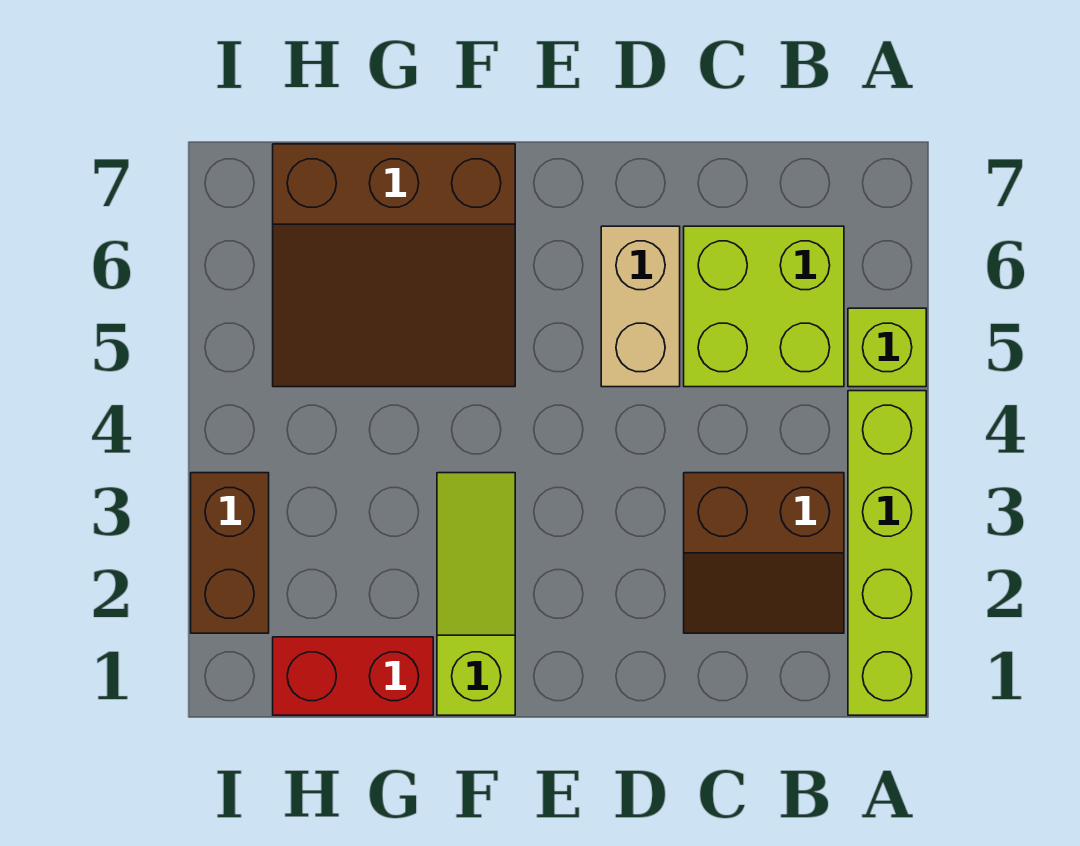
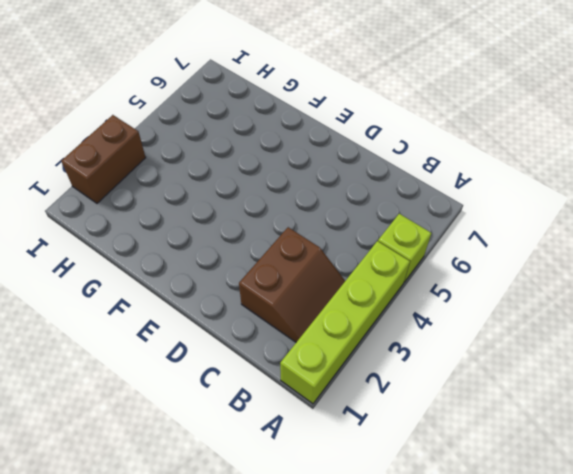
brown 2x2 slope [239,227,345,342] -> brown 2x2 slope turned to [684,473,844,633]
none -> lime 2x2 brick [684,226,844,387]
none -> tan 1x2 brick [601,226,680,387]

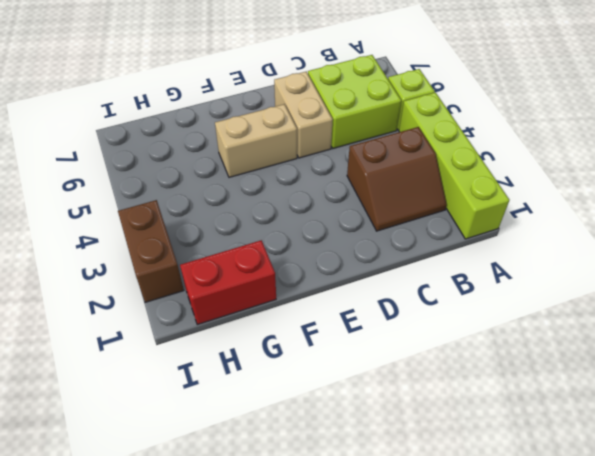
tan 1x2 brick [215,104,297,177] -> brown 3x3 slope [273,144,515,387]
none -> lime 1x3 slope [437,473,515,715]

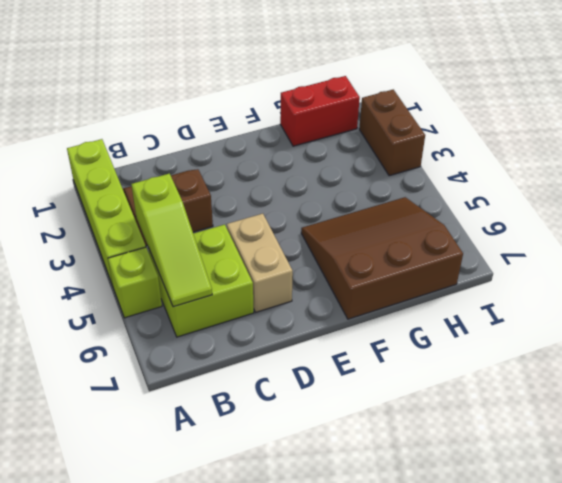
lime 1x3 slope [131,174,212,307] -> lime 1x3 slope moved to [437,473,515,715]

